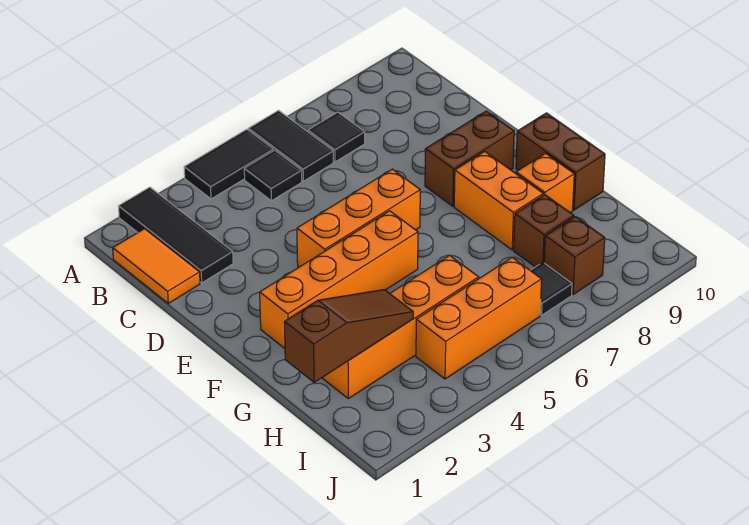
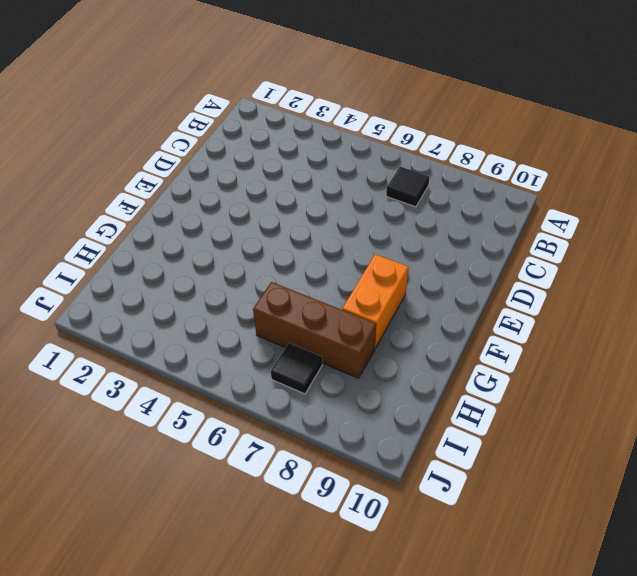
brown 1x3 brick [253,282,376,378] -> brown 1x1 brick [514,195,574,267]
none -> black 1x3 tile [118,187,233,283]
none -> black 1x2 tile [184,129,273,199]
none -> black 1x2 tile [248,110,333,181]

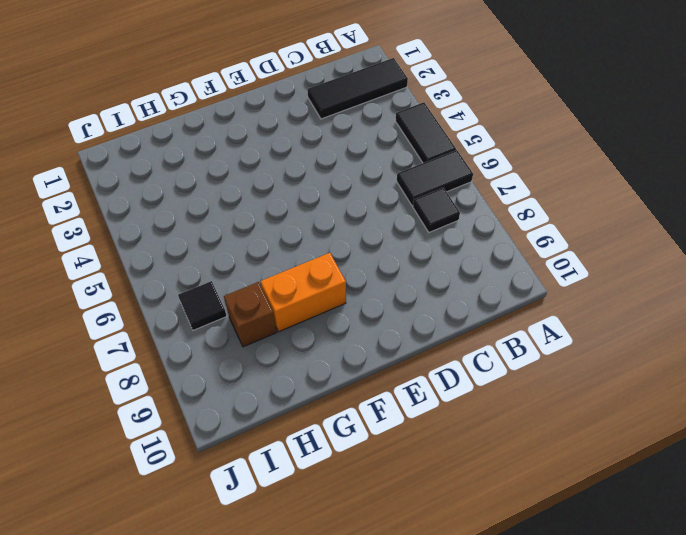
none -> orange 1x2 tile [113,229,200,303]
none -> black 1x1 tile [244,150,302,201]
none -> orange 1x3 brick [297,169,420,267]

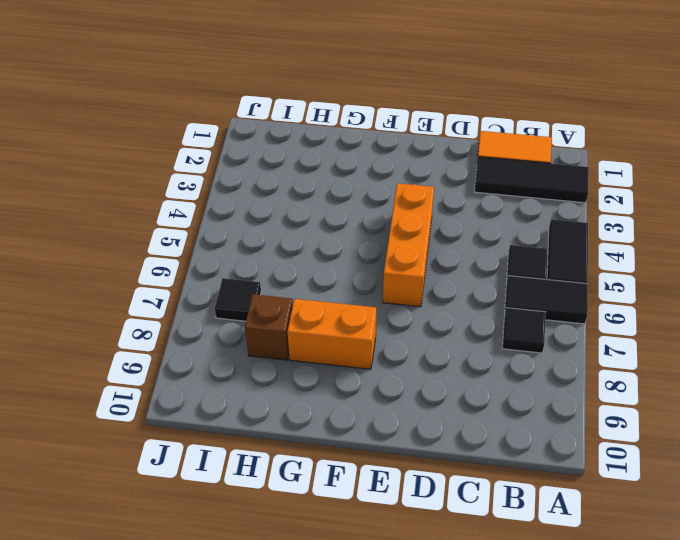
none -> brown 1x2 brick [425,111,514,206]
none -> orange 1x4 brick [260,211,418,348]
none -> brown 1x2 brick [516,113,605,210]

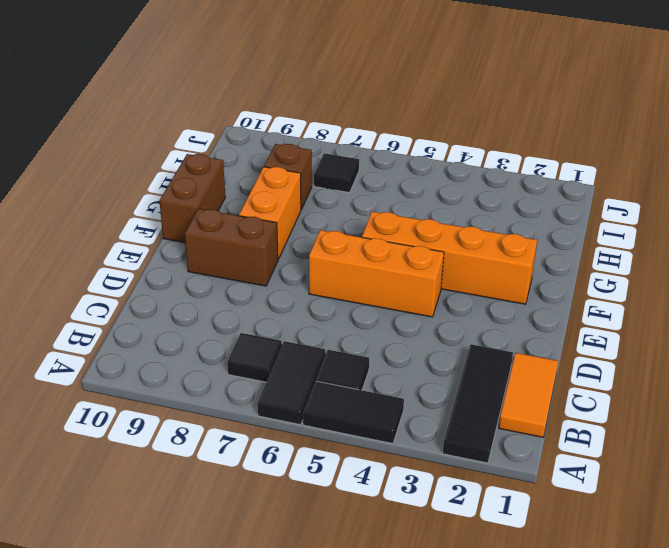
none -> orange 1x1 brick [516,153,574,213]
none -> orange 1x4 brick [322,255,479,399]
none -> orange 1x3 brick [416,257,542,379]

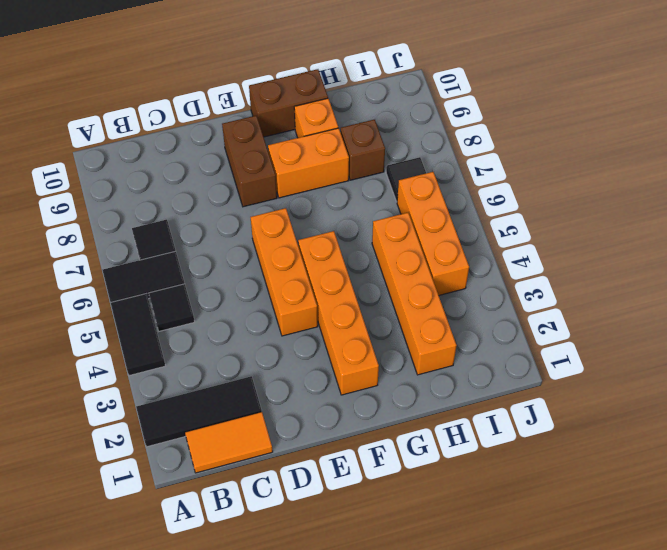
none -> brown 1x1 brick [544,217,605,295]
none -> brown 1x3 slope [284,290,413,382]

